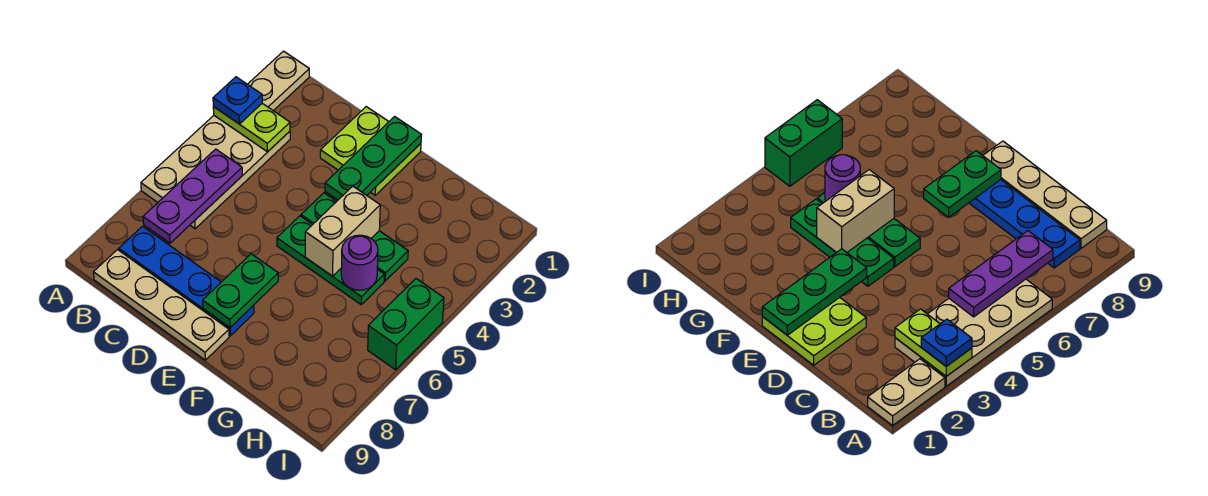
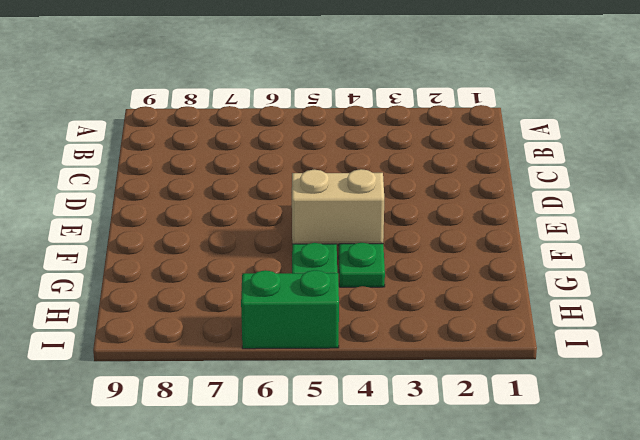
none -> tan 1x2 plate [248,51,309,111]
none -> tan 2x4 plate [141,116,290,229]
none -> blue 1x4 plate [119,226,254,336]

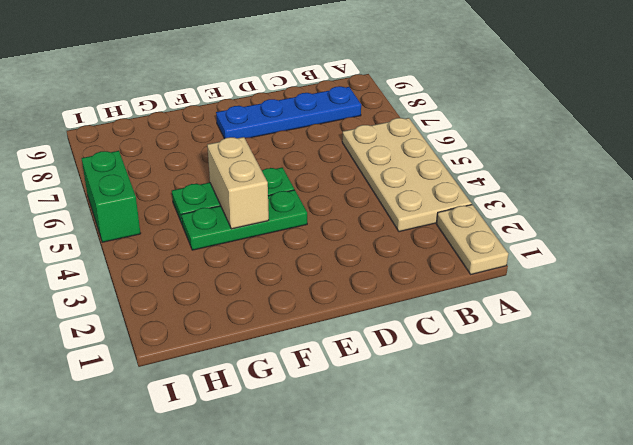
none -> tan 1x4 plate [93,250,229,360]
none -> lime 2x2 plate [320,107,421,195]
none -> lime 1x2 plate [213,103,290,152]

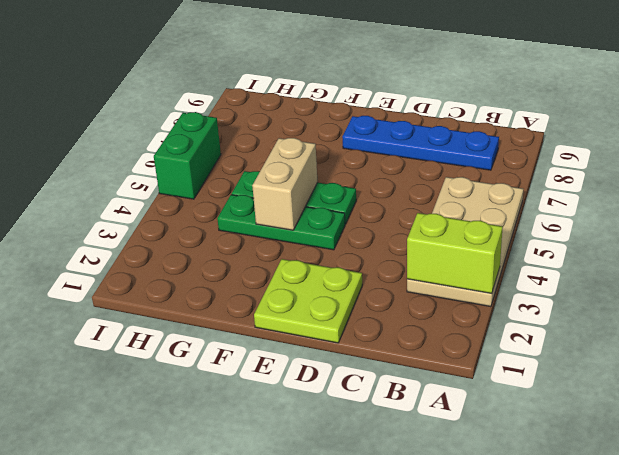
lime 1x2 brick [407,213,503,293] -> lime 1x2 plate [213,103,290,152]
none -> tan 1x2 plate [248,51,309,111]
none -> tan 1x4 plate [93,250,229,360]
none -> purple 1x3 plate [143,149,242,243]

